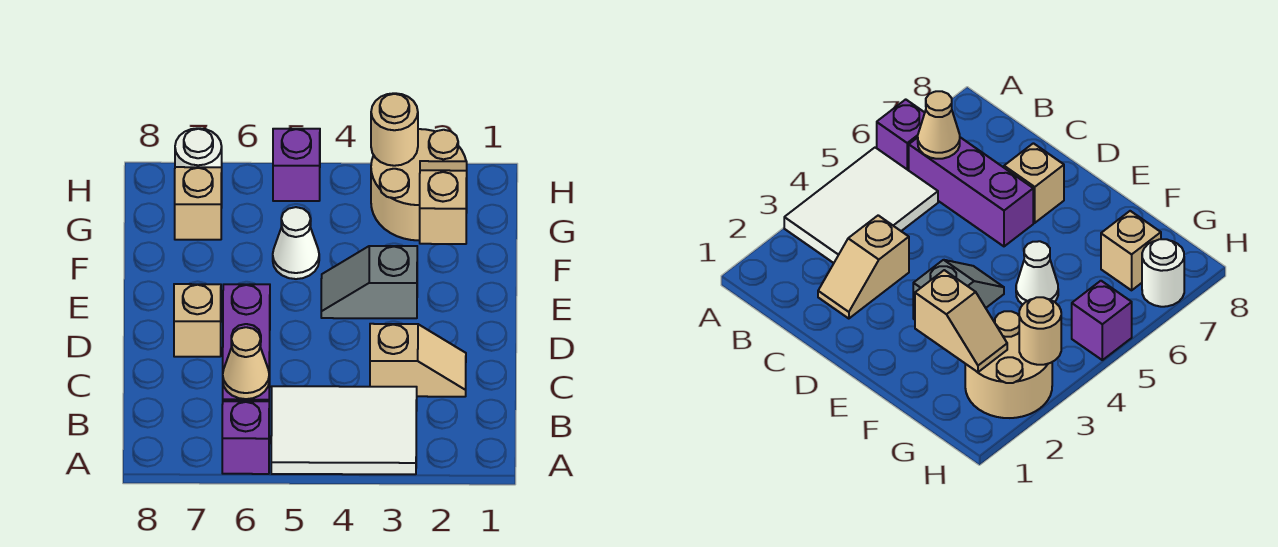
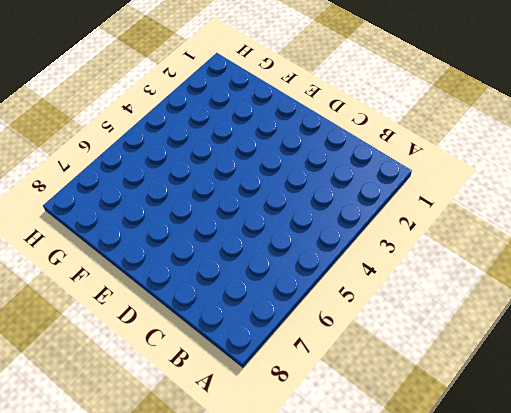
none -> white 2x3 tile [271,386,417,474]
none -> purple 1x1 brick [222,401,269,474]
none -> purple 1x3 brick [223,284,270,401]

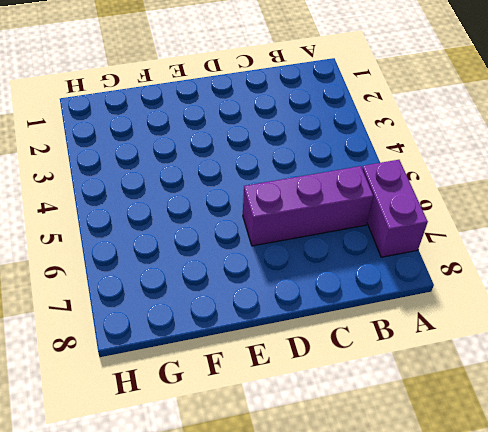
purple 1x2 brick [362,160,428,257] -> purple 1x1 brick [222,401,269,474]
none -> white 2x3 tile [271,386,417,474]
none -> tan 1x2 slope [370,324,466,397]
none -> tan 1x1 brick [174,284,221,357]

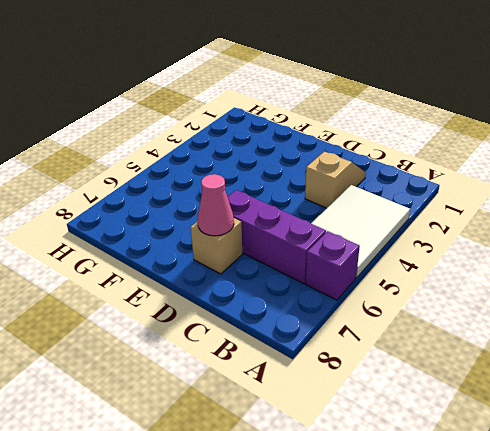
pink 1x1 cone [197,174,234,236] -> none
none -> grey 1x2 slope [321,246,417,318]
none -> white 1x1 cone [273,207,319,279]
none -> tan 2x2 round brick [371,129,466,240]

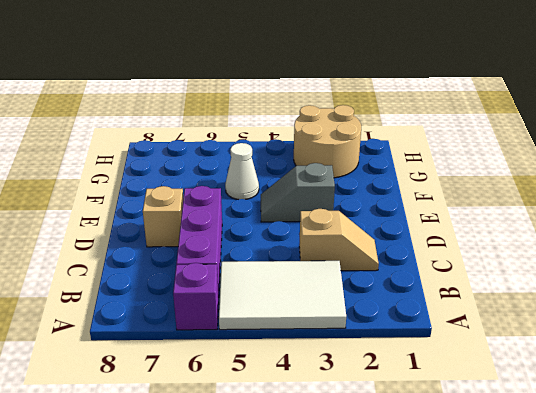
none -> tan 1x1 brick [175,167,222,240]
none -> purple 1x1 brick [273,129,320,201]
none -> white 1x1 round brick [175,128,222,167]

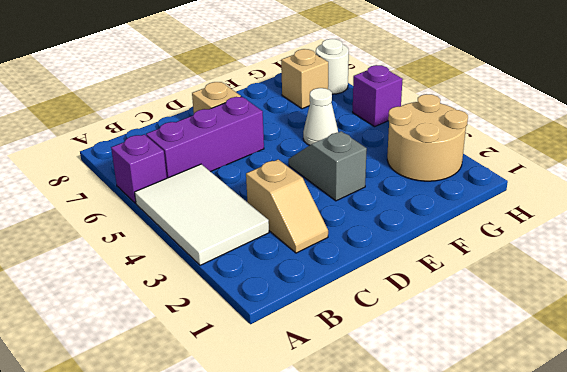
none -> tan 1x1 cone [223,327,269,399]
none -> tan 1x2 slope [420,161,467,244]
none -> tan 1x1 round brick [371,93,418,166]

